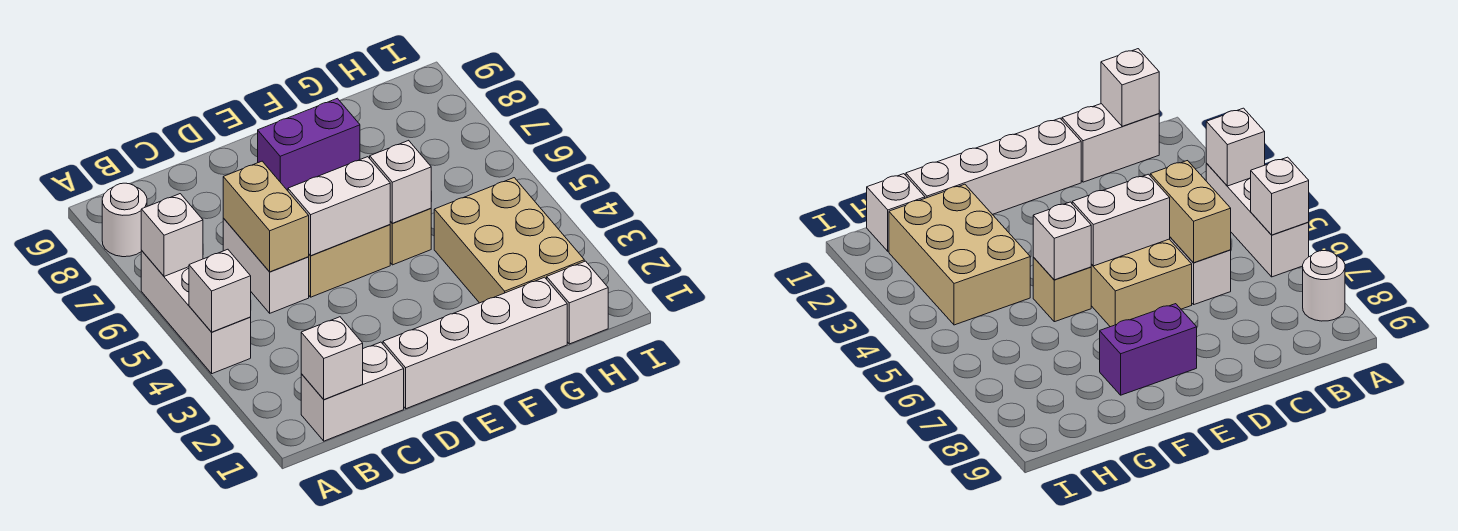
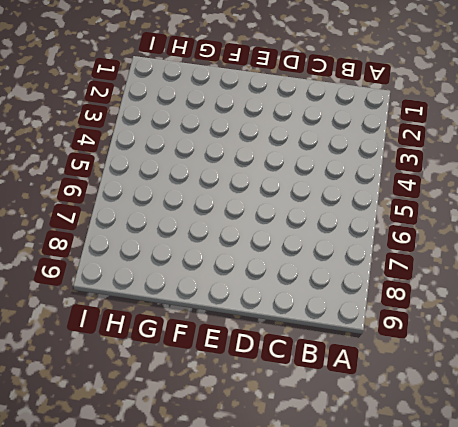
none -> white 1x3 brick [141,251,251,374]
none -> white 1x1 round brick [102,183,147,257]
none -> white 1x2 brick [301,342,404,441]

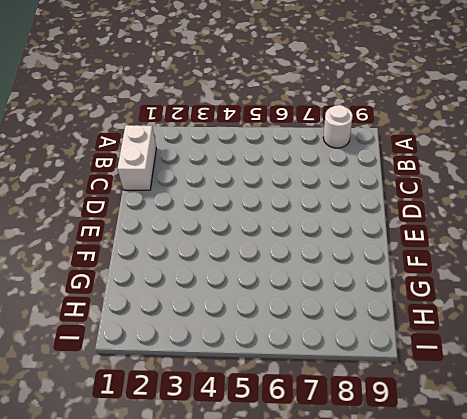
none -> white 1x3 brick [141,251,251,374]
none -> white 1x2 brick [223,218,309,313]
none -> white 1x4 brick [383,277,567,409]

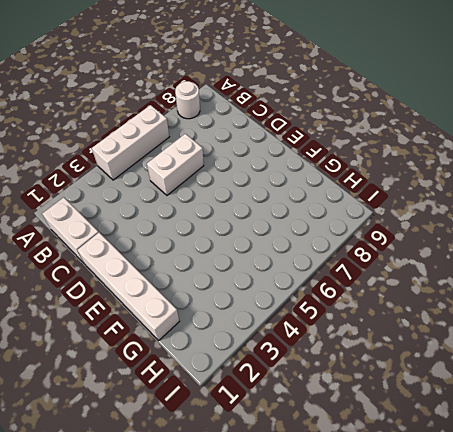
none -> tan 2x2 brick [309,225,390,297]
none -> purple 1x2 brick [258,98,360,191]
none -> tan 1x1 brick [390,209,431,265]

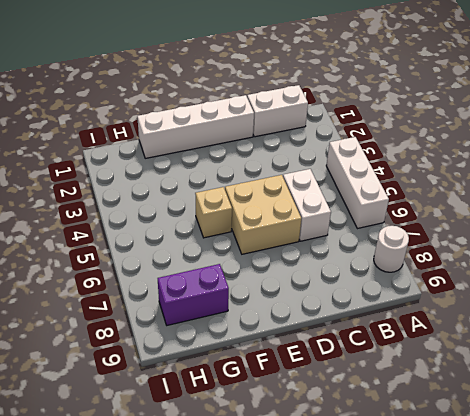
purple 1x2 brick [158,264,229,325] -> purple 1x2 brick moved to [258,98,360,191]
none -> tan 2x3 brick [434,178,584,303]
none -> white 1x1 brick [547,261,608,344]
none -> white 1x1 brick [189,249,251,332]

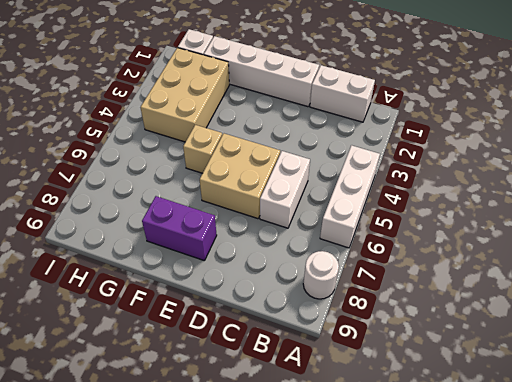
none -> white 1x1 brick [189,249,251,332]
none -> white 1x1 brick [141,194,203,276]
none -> white 1x1 brick [301,317,363,399]

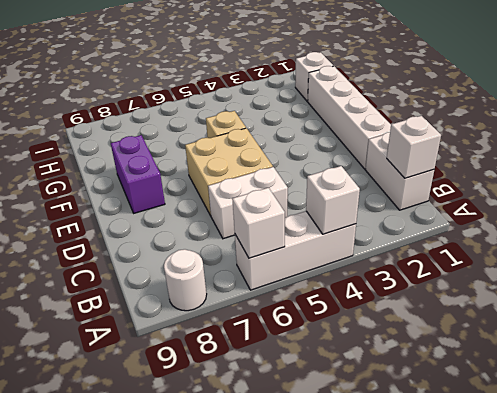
none -> tan 2x3 brick [434,178,584,303]
none -> tan 1x2 brick [223,161,309,272]
none -> white 1x2 brick [288,157,390,256]

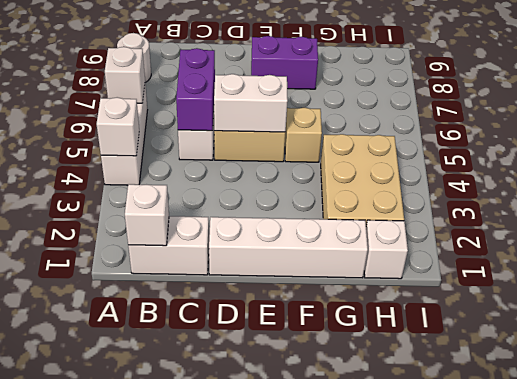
purple 1x2 brick [176,48,215,131] -> tan 1x2 brick [223,161,309,272]
none -> white 1x1 brick [370,140,431,223]

